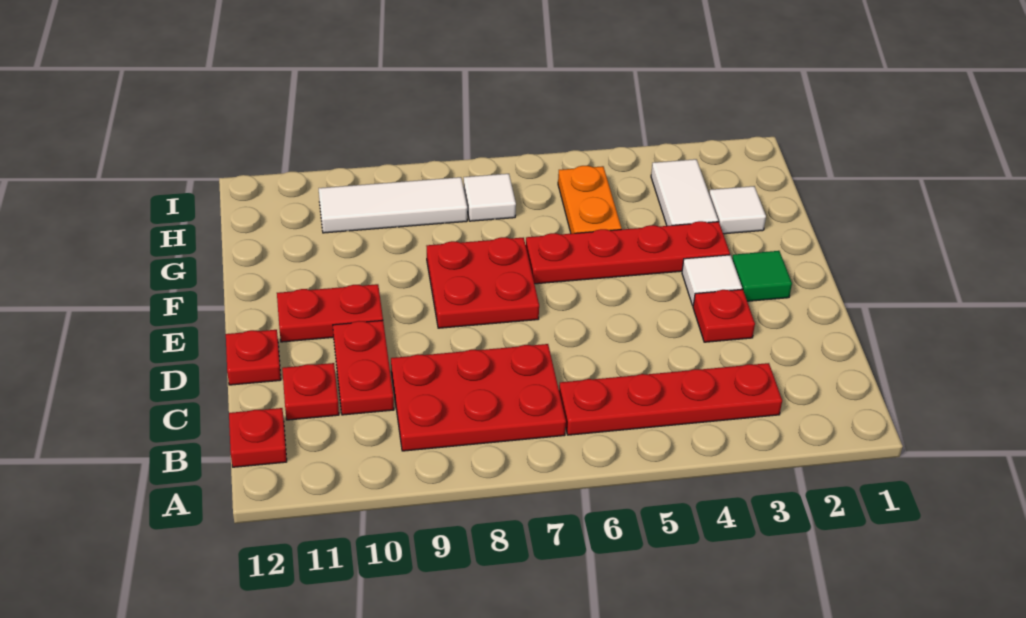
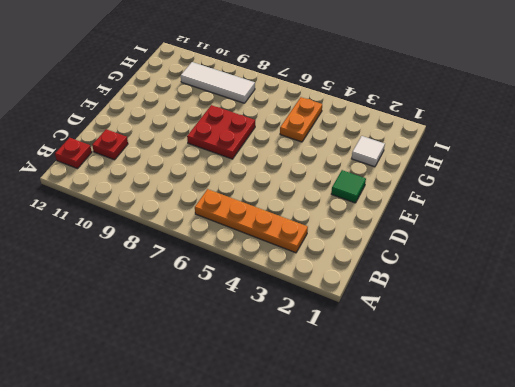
orange 1x4 plate [195,189,308,253] -> red 1x4 plate [559,363,782,435]
none -> red 2x3 plate [391,344,566,451]
none -> red 1x2 plate [333,320,394,415]
none -> red 1x1 plate [693,289,755,342]

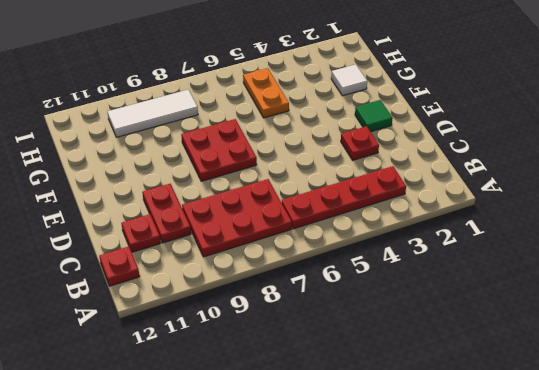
none -> red 1x1 plate [226,330,281,385]
none -> white 1x1 tile [682,255,742,306]
none -> red 1x2 plate [277,284,383,342]

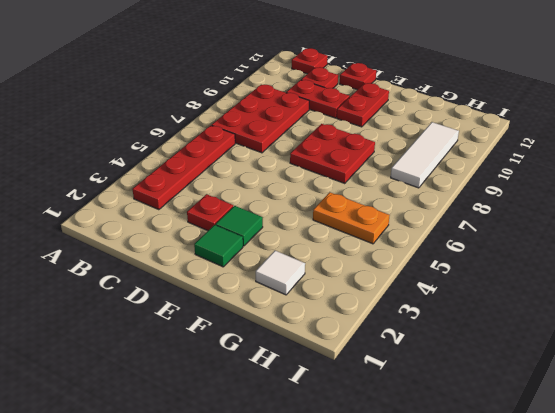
green 1x1 tile [216,206,263,246] -> white 1x1 tile [682,255,742,306]
none -> red 1x4 plate [526,221,730,284]
none -> white 1x2 tile [651,159,718,226]
none -> white 1x1 tile [464,174,516,221]

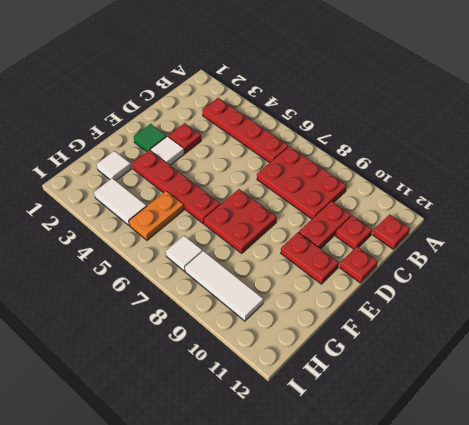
white 1x2 tile [94,178,146,225] -> white 1x2 tile turned to [651,159,718,226]

